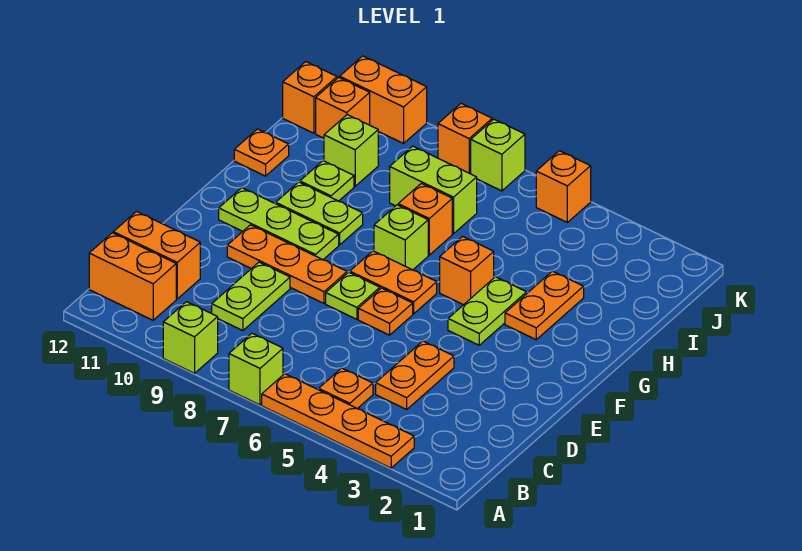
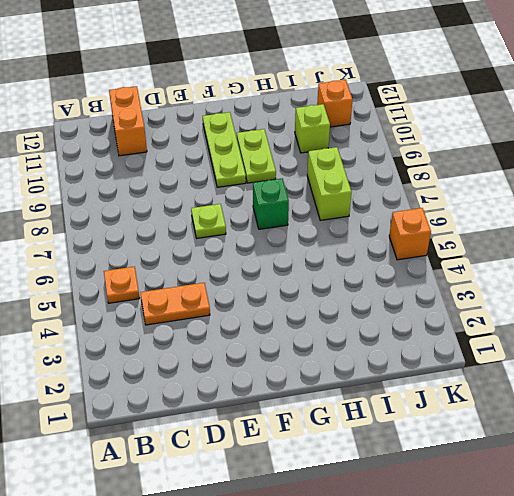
green 1x1 brick [253,178,289,229] -> lime 1x1 brick [374,205,428,270]
none -> orange 1x4 plate [262,374,414,468]
none -> lime 1x1 brick [229,333,283,405]
none -> lime 1x1 brick [163,302,218,373]

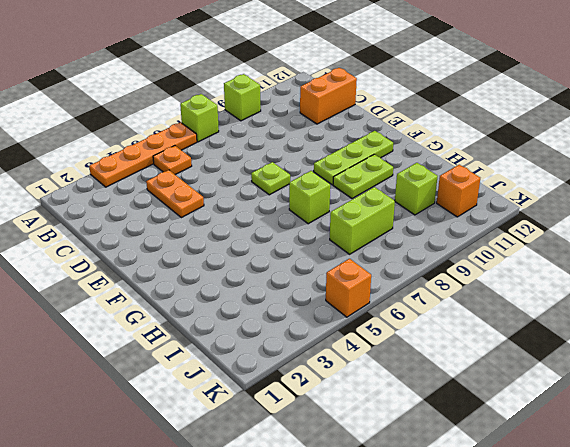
none -> orange 1x2 brick [89,233,176,320]
none -> lime 1x2 plate [212,262,290,331]
none -> orange 1x1 plate [358,288,413,335]

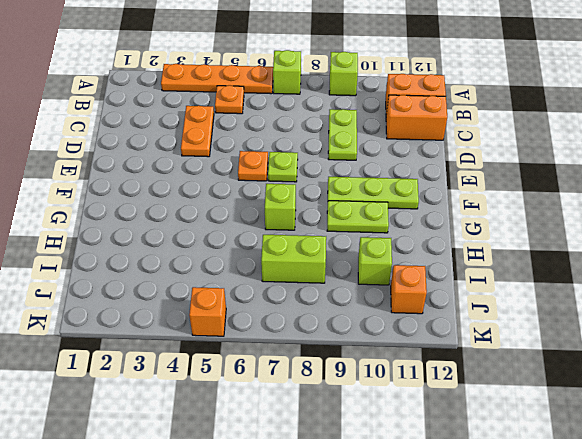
none -> orange 1x3 plate [227,225,347,303]
none -> lime 1x2 plate [448,277,527,345]
none -> orange 1x2 plate [350,251,437,314]

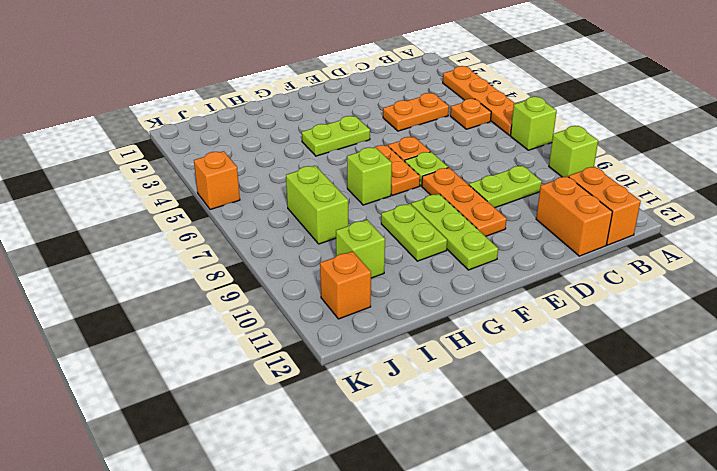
none -> orange 1x2 plate [505,271,584,340]
none -> orange 1x1 brick [440,236,494,305]
none -> orange 1x1 brick [398,183,452,255]

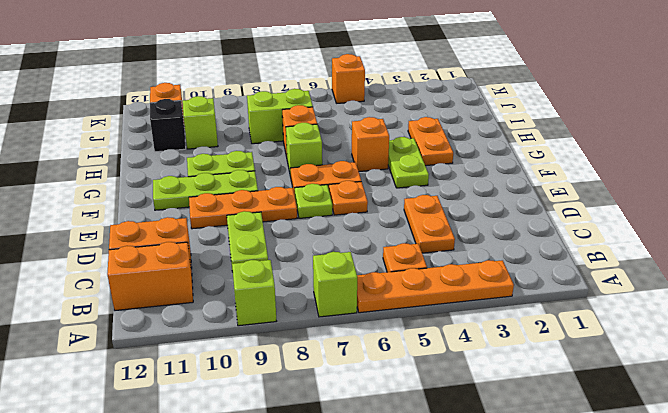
black 1x1 brick [150,99,186,152] -> none
none -> lime 1x1 plate [300,161,354,201]
none -> orange 1x1 plate [234,129,289,176]
none -> orange 1x1 brick [283,62,337,133]

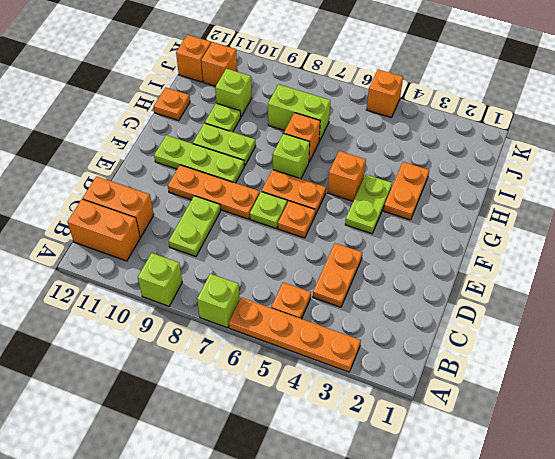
none -> lime 1x1 brick [471,119,525,191]
none -> orange 1x1 brick [438,103,492,174]
none -> orange 1x2 brick [340,56,427,143]

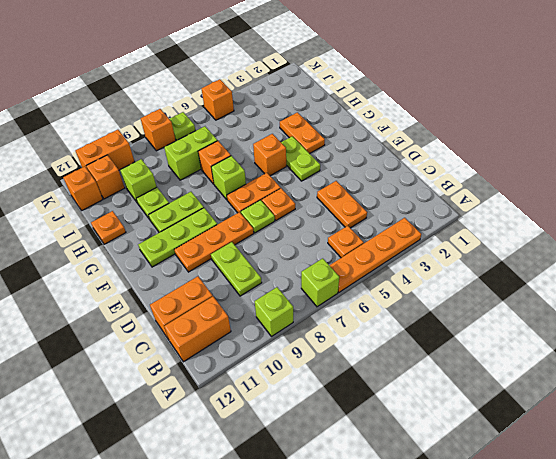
lime 1x1 plate [170,112,195,140] -> lime 1x1 brick [471,119,525,191]

